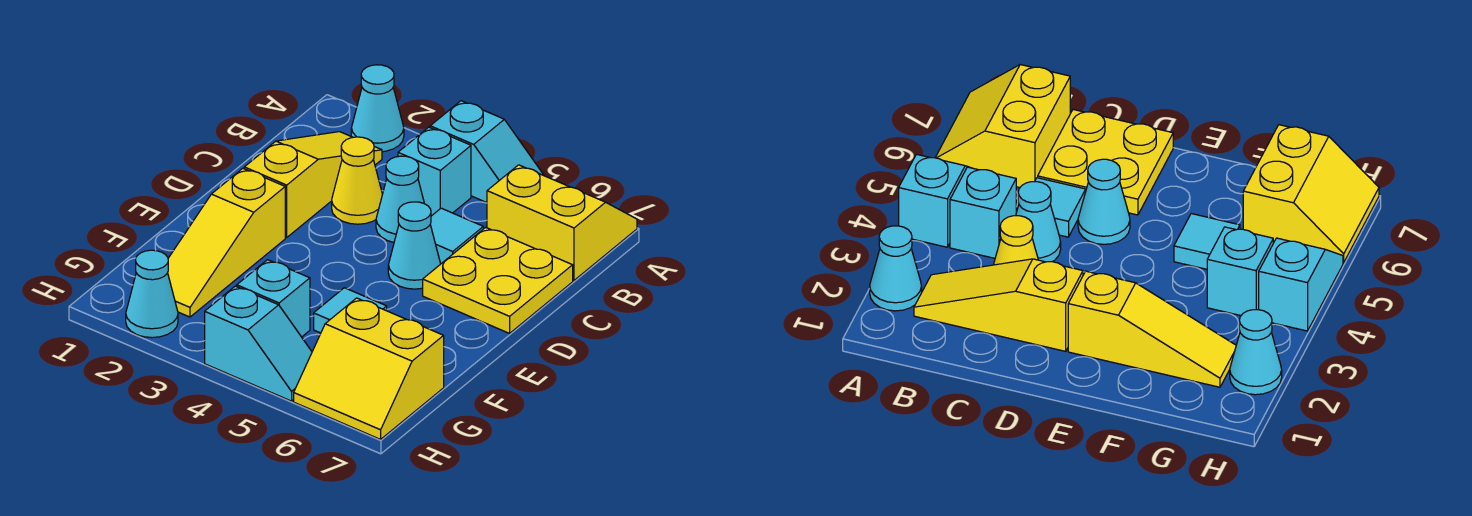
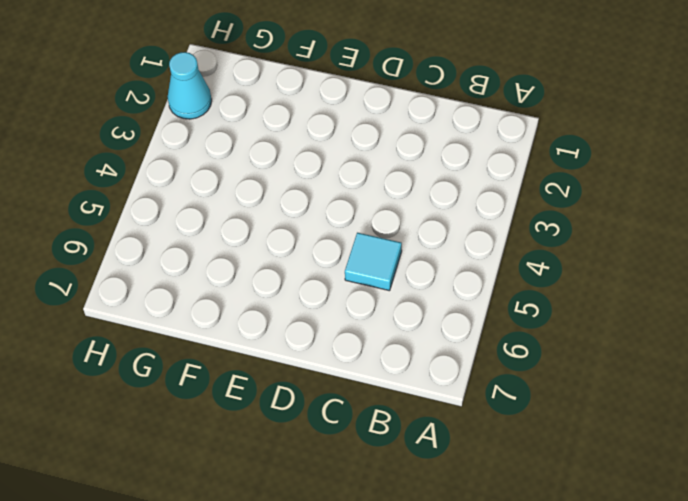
none -> cyan 1x1 cone [351,65,404,152]
none -> cyan 1x2 slope [430,101,544,203]
none -> yellow 2x2 slope [487,165,637,280]

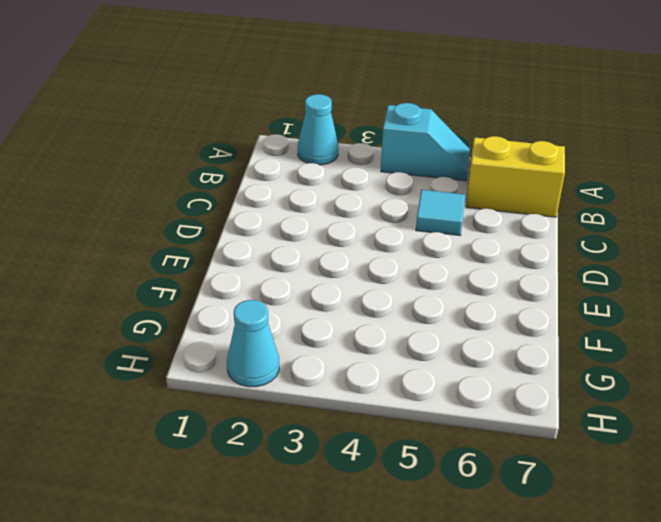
none -> yellow 1x3 slope [244,132,382,237]
none -> cyan 1x1 brick [398,127,471,216]
none -> yellow 1x1 cone [332,137,382,224]

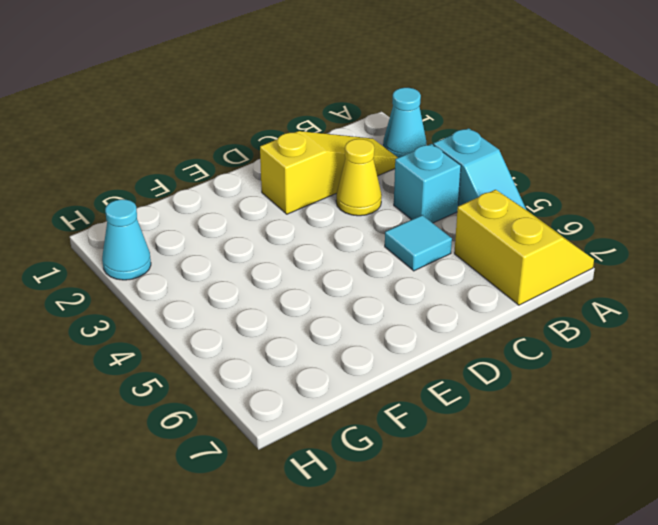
none -> cyan 1x1 cone [376,156,424,242]
none -> yellow 2x2 plate [423,227,573,333]
none -> cyan 1x1 cone [388,202,441,289]

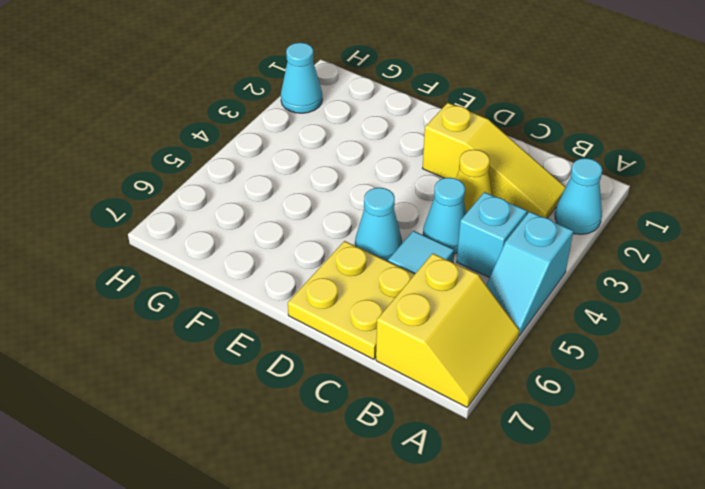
none -> yellow 1x3 slope [168,168,285,317]
none -> cyan 1x1 tile [314,288,387,333]
none -> cyan 1x1 brick [237,260,310,337]

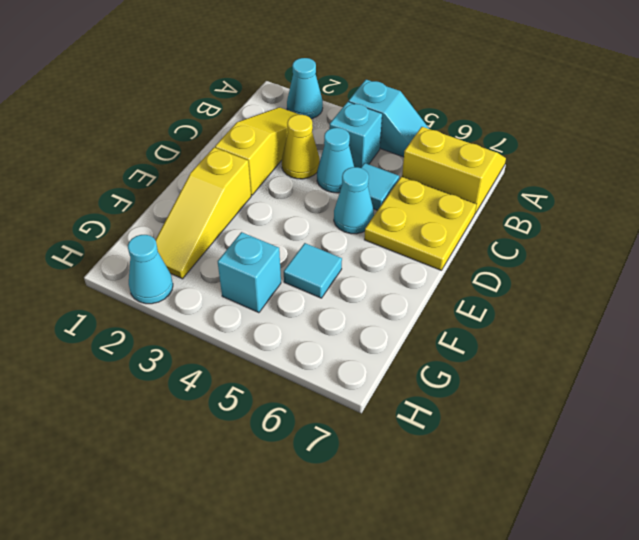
none -> yellow 2x2 slope [294,298,444,439]
none -> cyan 1x2 slope [205,286,312,401]

